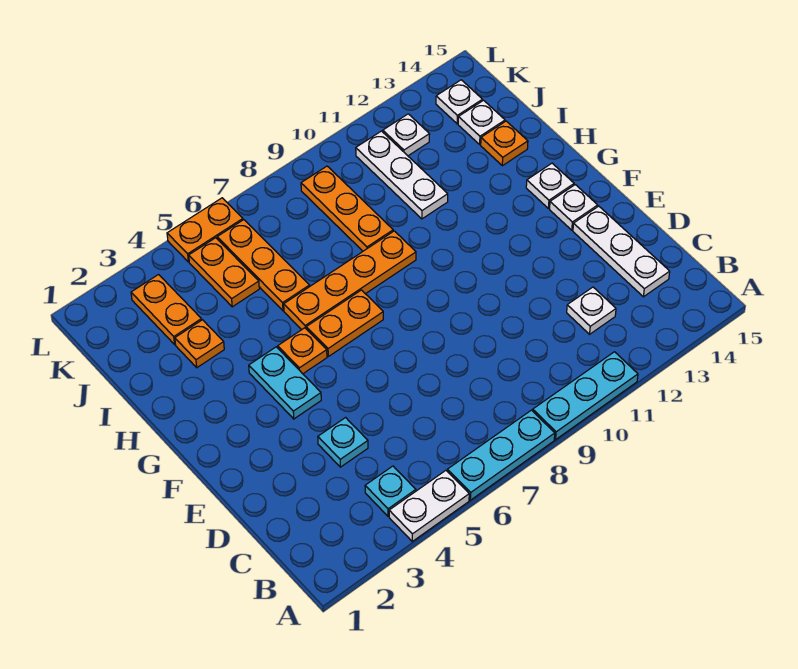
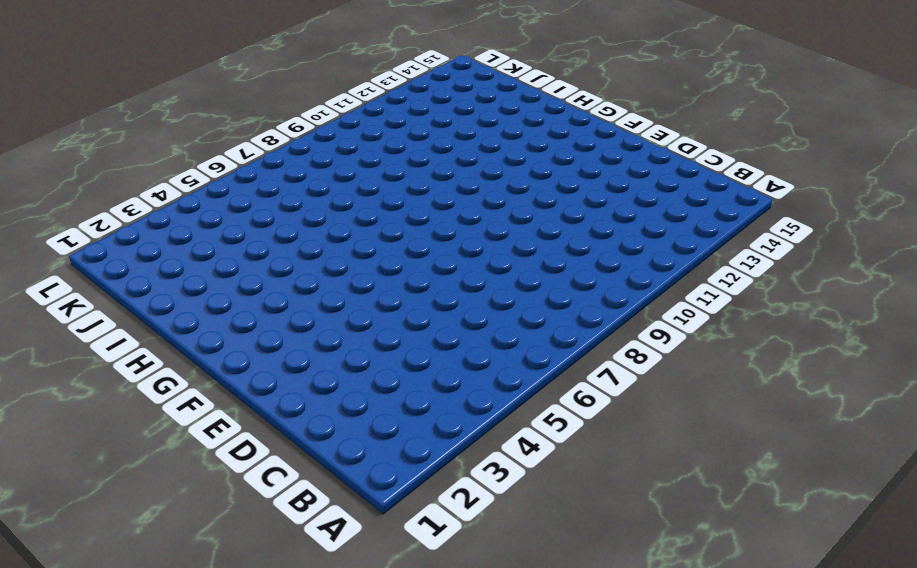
none -> white 1x2 plate [389,471,469,541]
none -> cyan 1x3 plate [447,410,555,500]
none -> cyan 1x3 plate [533,352,638,440]

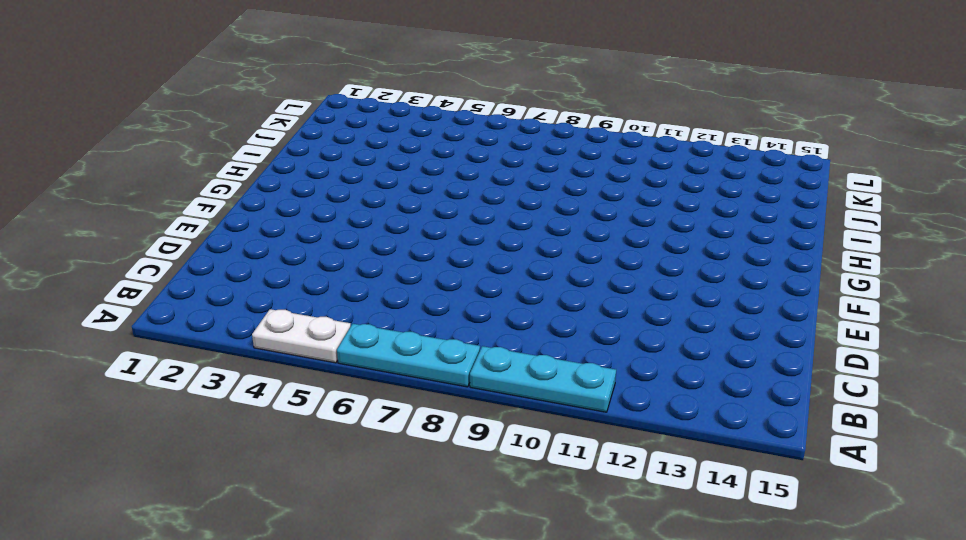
none -> cyan 1x1 plate [365,466,416,516]
none -> white 1x1 plate [567,287,616,334]
none -> white 1x3 plate [573,206,670,297]

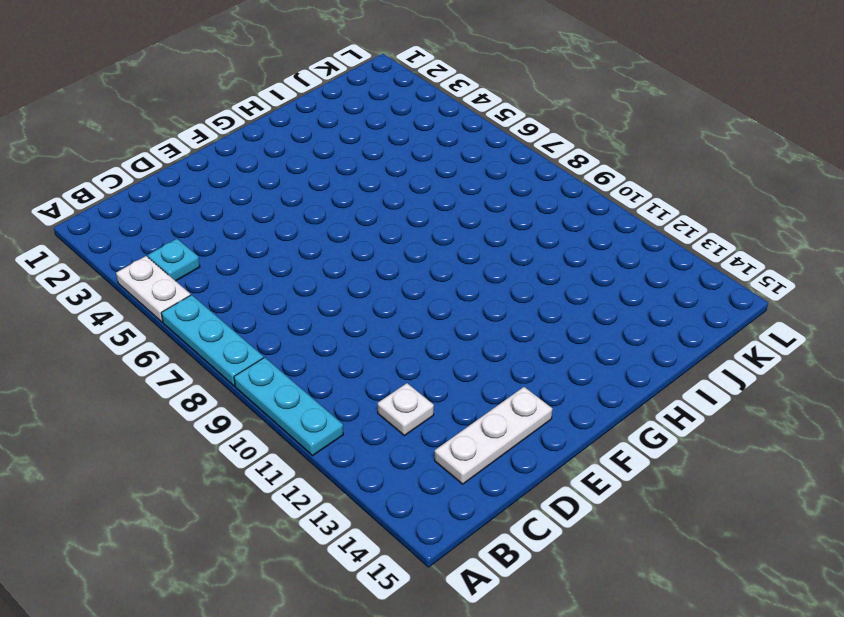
none -> cyan 1x1 plate [318,418,368,467]
none -> cyan 1x2 plate [249,347,321,419]
none -> white 1x1 plate [550,185,598,230]

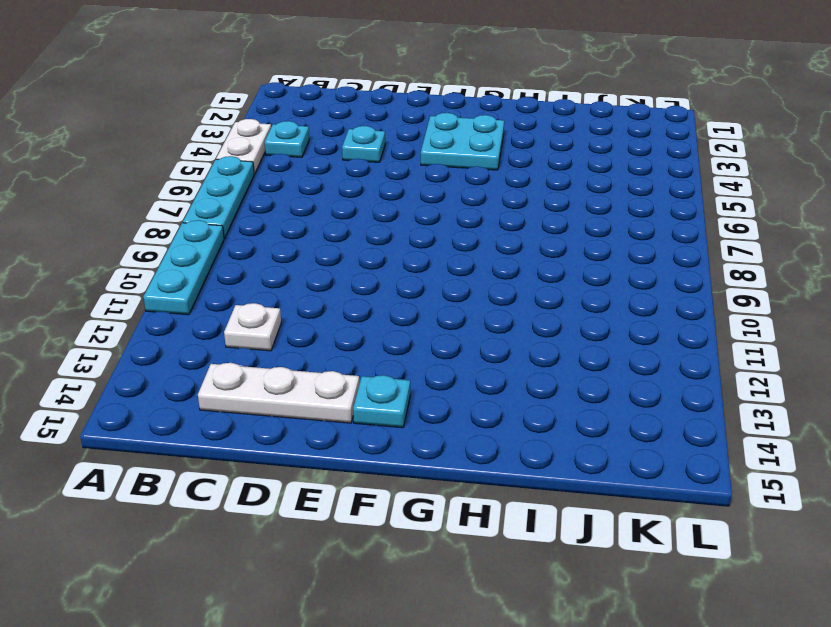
cyan 2x2 plate [421,113,504,170] -> cyan 1x2 plate [249,347,321,419]
cyan 1x1 plate [353,375,410,428] -> white 1x1 plate [550,185,598,230]
none -> orange 1x1 plate [278,328,327,374]
none -> orange 1x2 plate [306,290,383,356]
none -> white 1x1 plate [526,163,574,208]

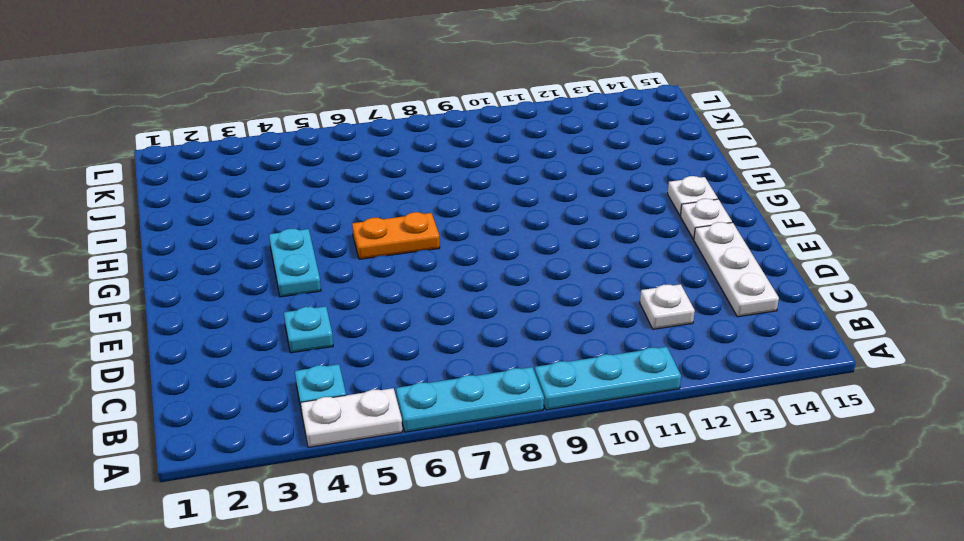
none -> orange 1x1 plate [278,328,327,374]
none -> orange 1x4 plate [284,231,416,330]
none -> orange 1x1 plate [175,320,224,368]

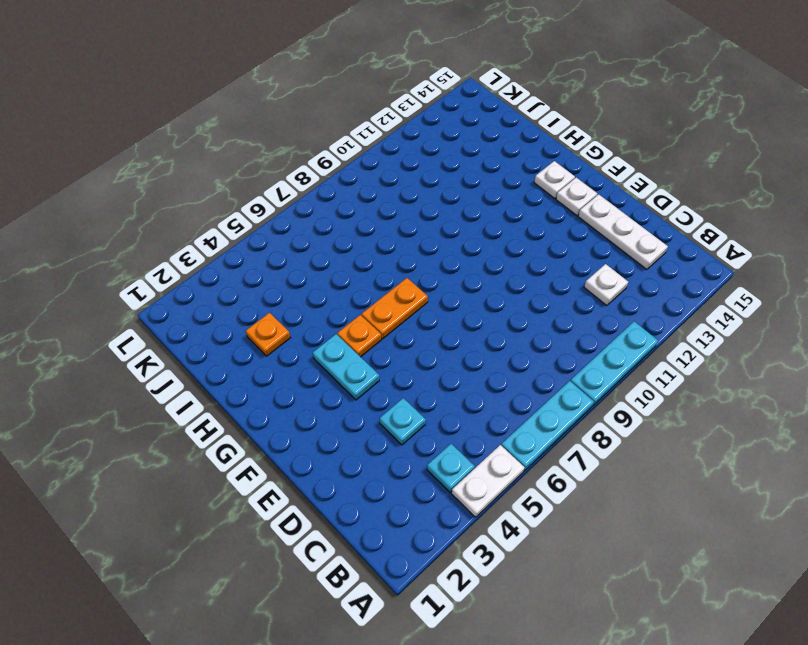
none -> orange 1x4 plate [284,231,416,330]
none -> orange 1x3 plate [217,220,310,311]
none -> orange 1x3 plate [301,166,393,251]

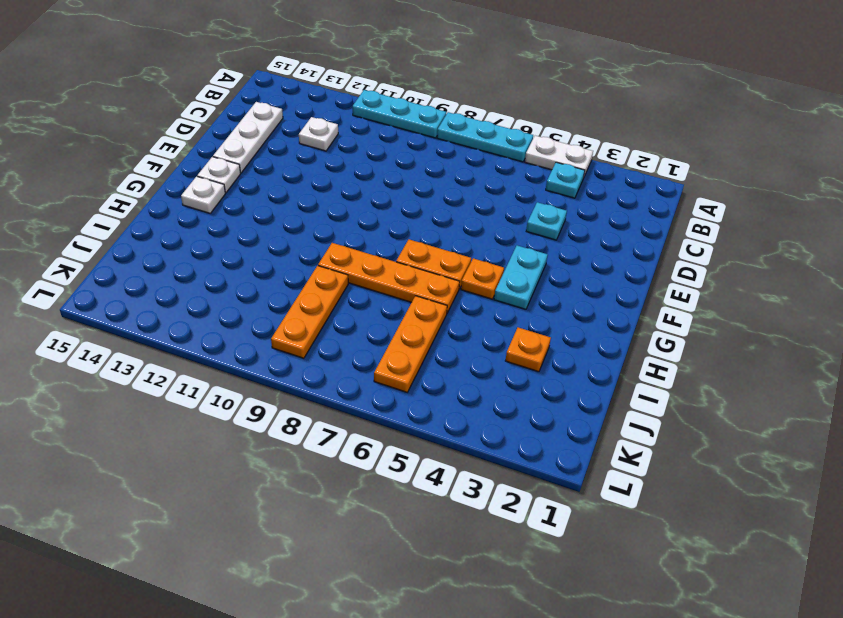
none -> white 1x3 plate [356,131,448,219]
none -> orange 1x1 plate [481,121,528,166]
none -> orange 1x2 plate [131,275,202,344]

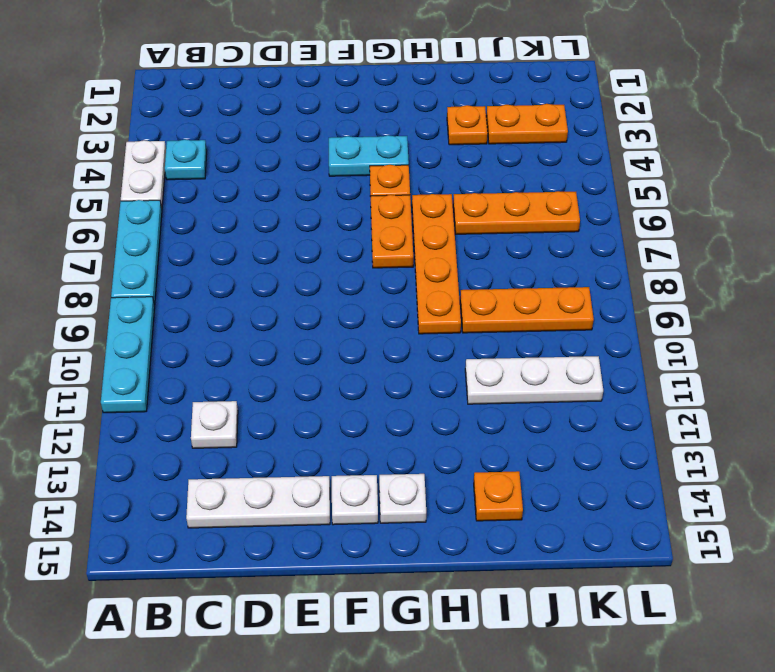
none -> cyan 1x1 plate [318,418,368,467]
none -> orange 1x2 plate [189,238,259,307]
none -> white 1x1 plate [458,100,505,144]

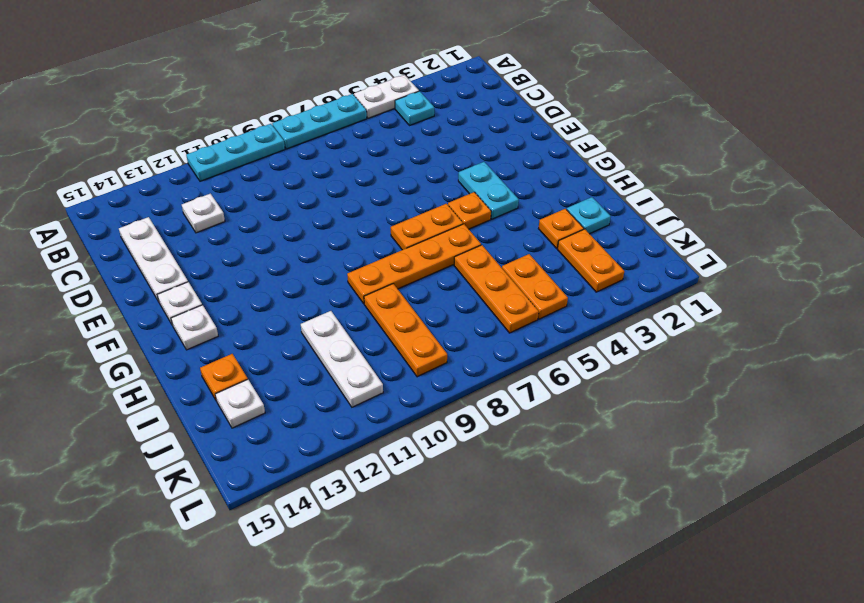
cyan 1x1 plate [567,197,611,234] -> cyan 1x1 plate moved to [318,418,368,467]
none -> white 1x1 plate [383,114,430,156]
none -> white 1x1 plate [436,80,483,124]
none -> orange 1x2 plate [167,198,243,262]

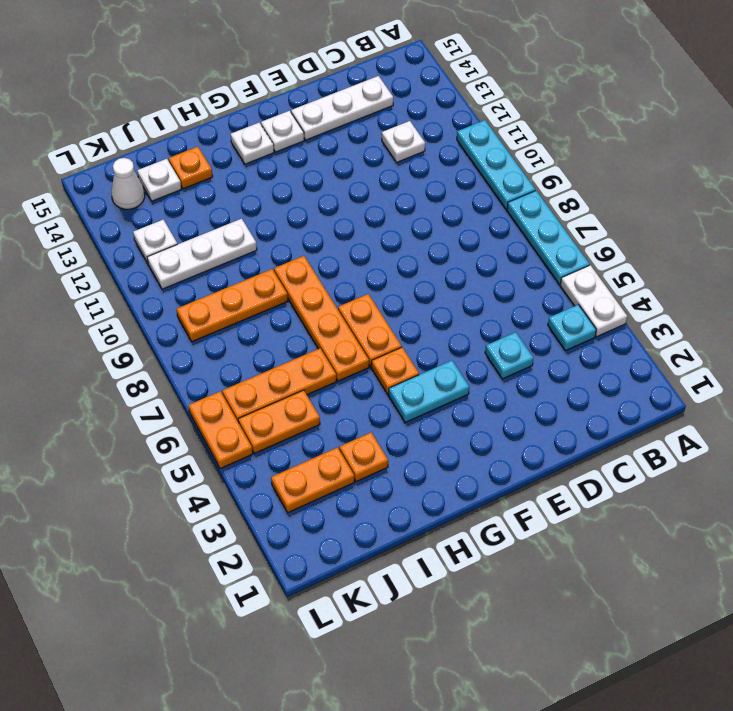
white 1x1 cone [111,158,145,209] -> white 1x1 plate [436,80,483,124]

